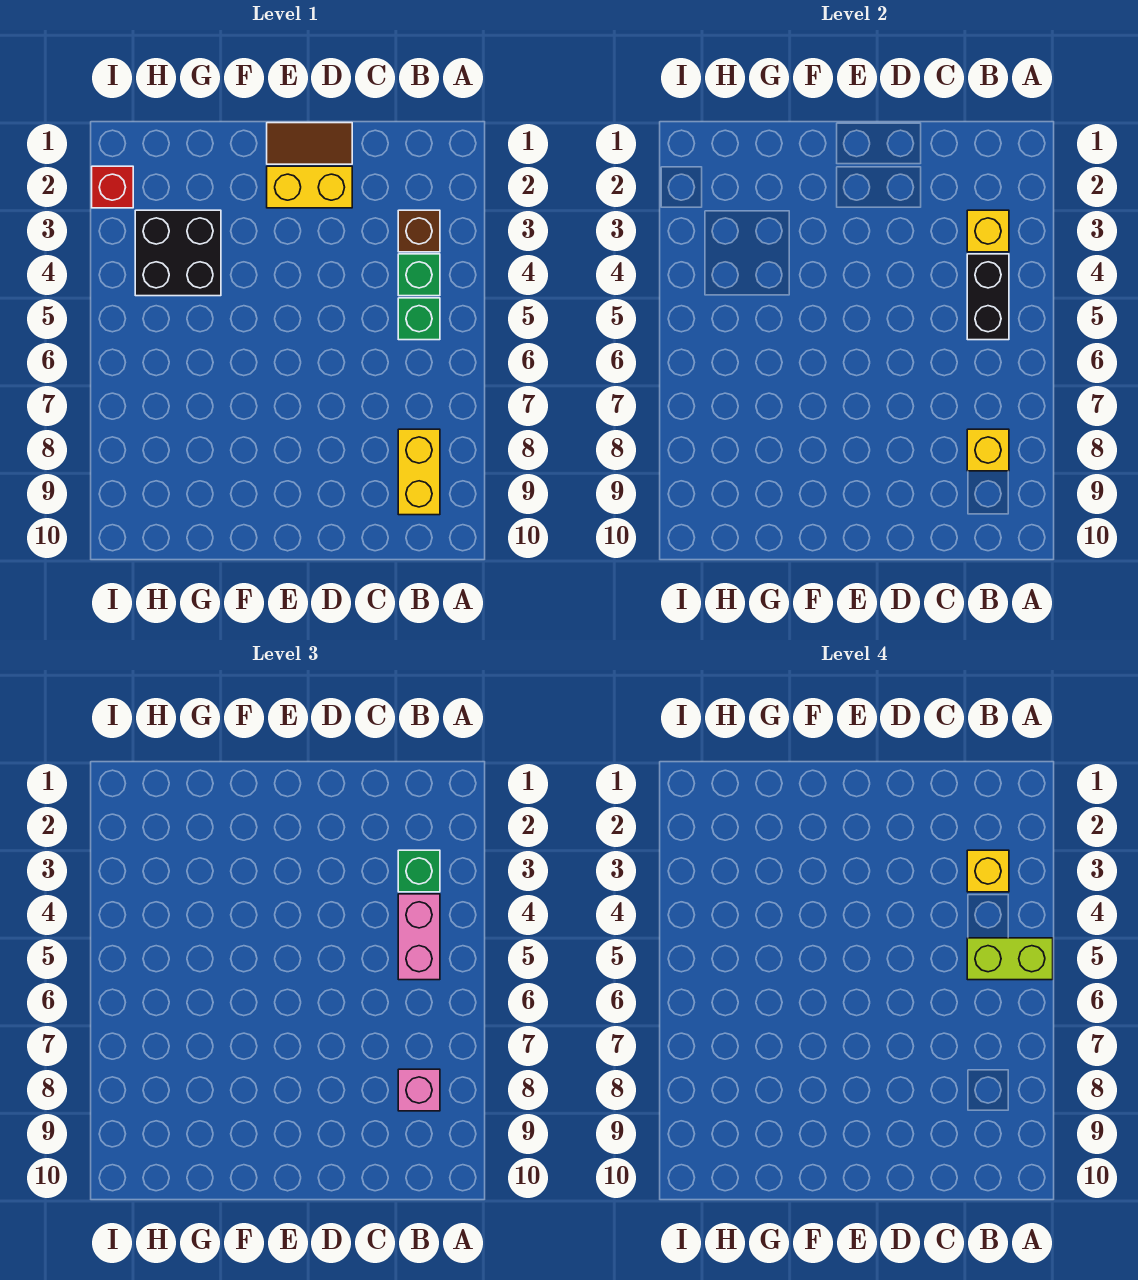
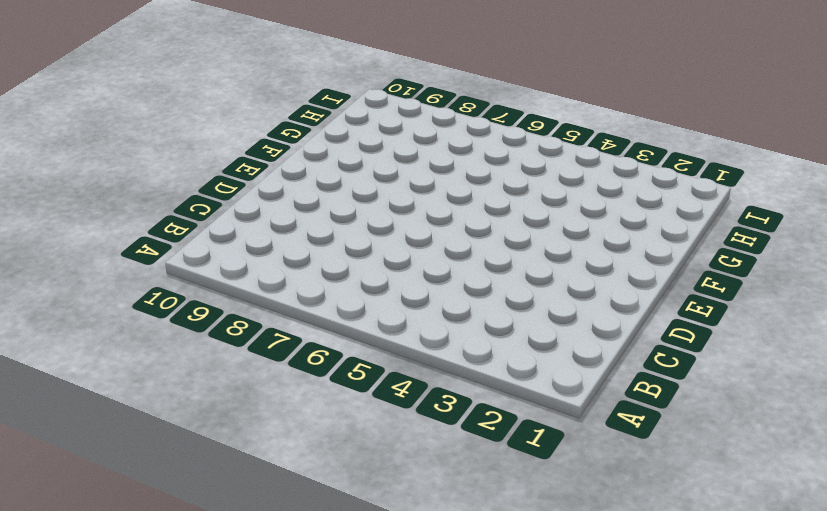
none -> brown 1x1 brick [398,210,440,252]
none -> green 1x1 brick [398,254,440,296]
none -> green 1x1 brick [398,298,440,340]

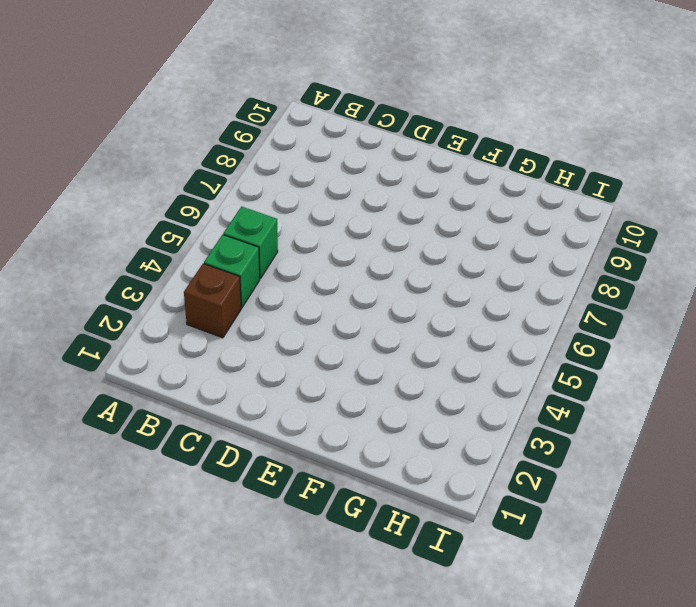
none -> yellow 1x2 brick [398,429,440,515]
none -> brown 1x2 tile [267,123,352,164]
none -> yellow 1x2 brick [267,166,352,208]

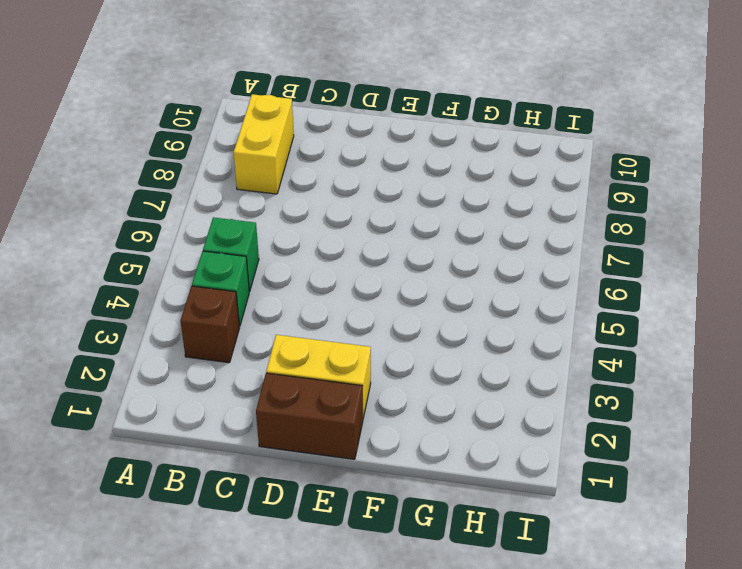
brown 1x2 brick [256,373,363,459] -> brown 1x2 tile [267,123,352,164]
none -> black 2x2 brick [135,210,221,296]
none -> red 1x1 brick [92,166,133,208]
none -> yellow 1x1 brick [967,210,1009,252]

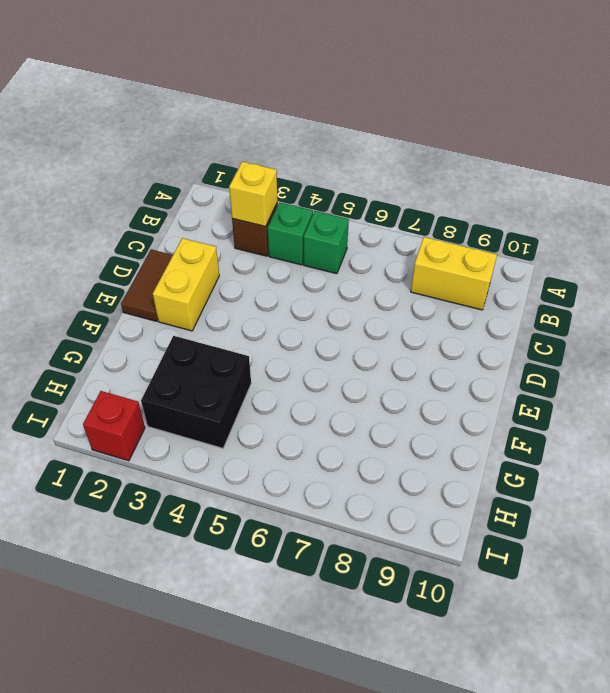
none -> black 1x2 brick [967,254,1009,340]
none -> yellow 1x1 brick [967,429,1009,471]
none -> green 1x1 brick [398,850,440,892]

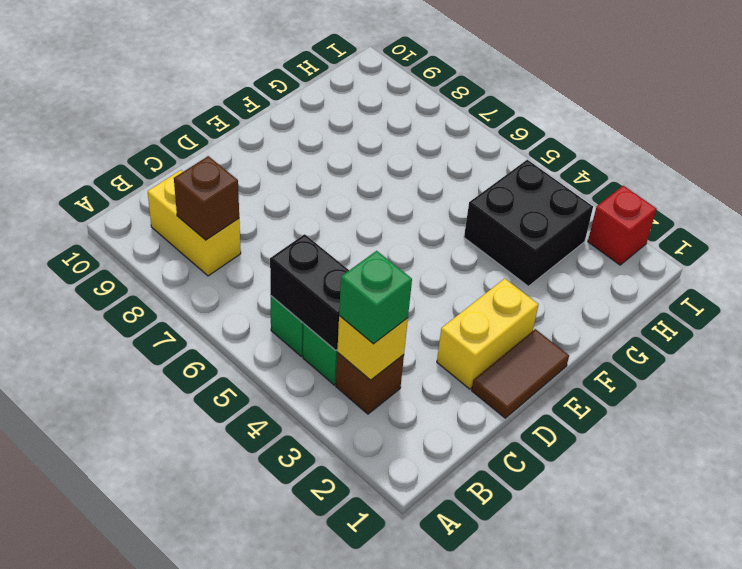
brown 1x1 brick [174,156,239,240] -> yellow 1x1 brick [967,429,1009,471]
none -> pink 1x2 brick [398,894,440,980]
none -> pink 1x1 brick [398,1069,440,1111]
none -> lime 1x2 brick [967,938,1053,980]

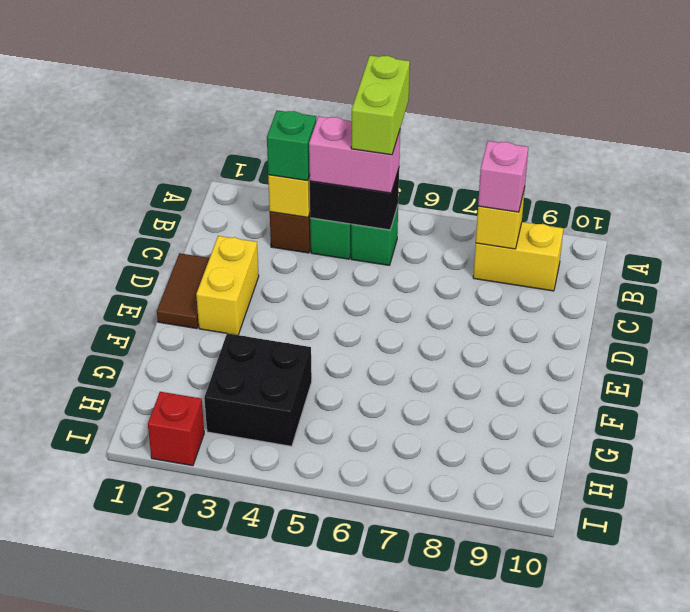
none -> yellow 1x1 brick [967,850,1009,892]

